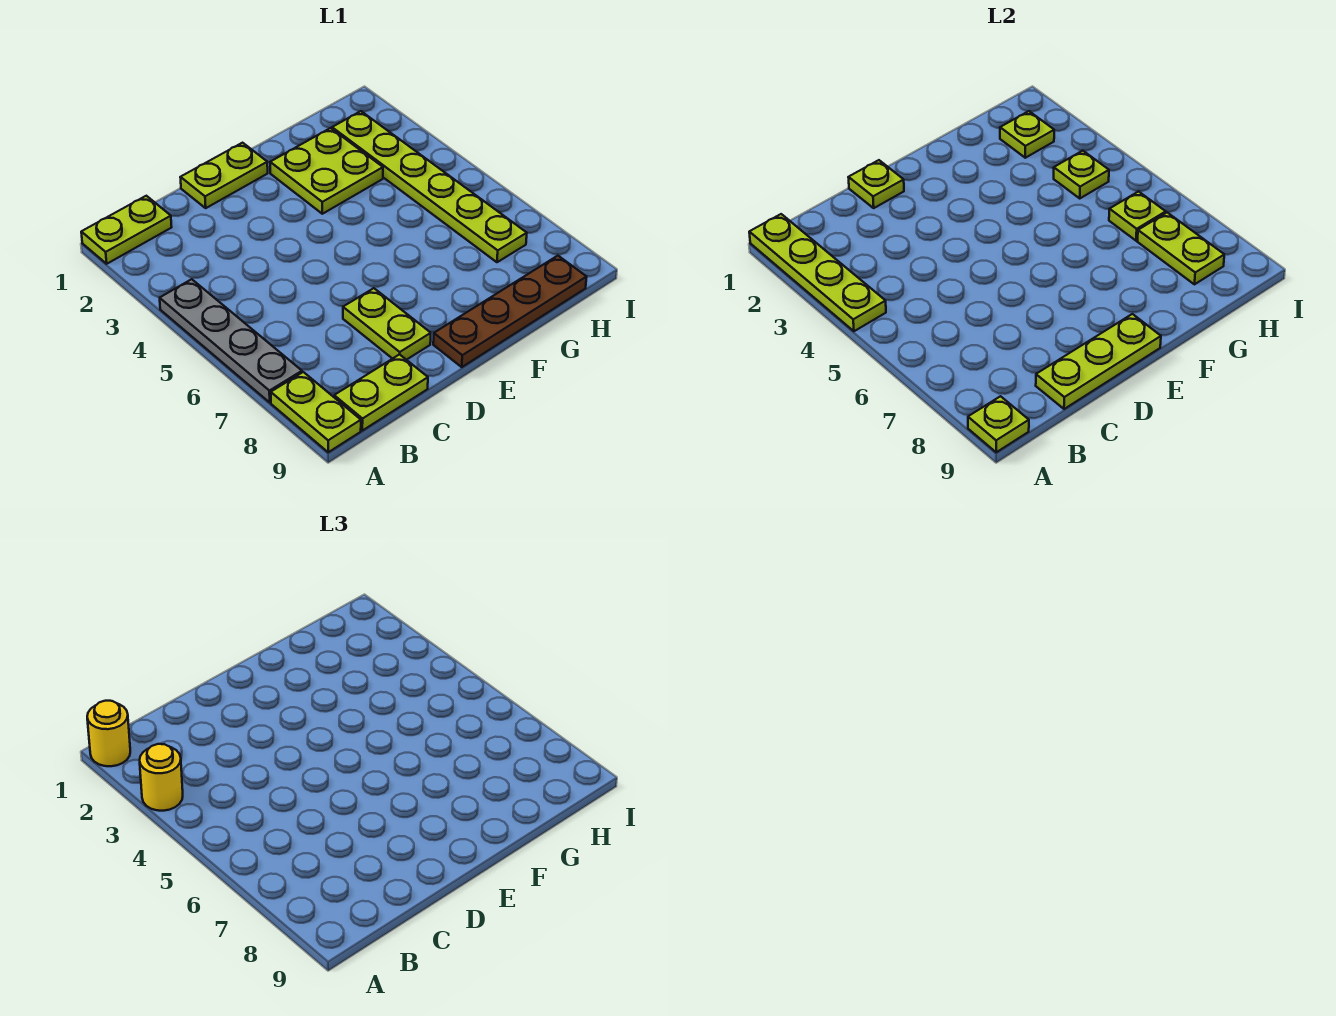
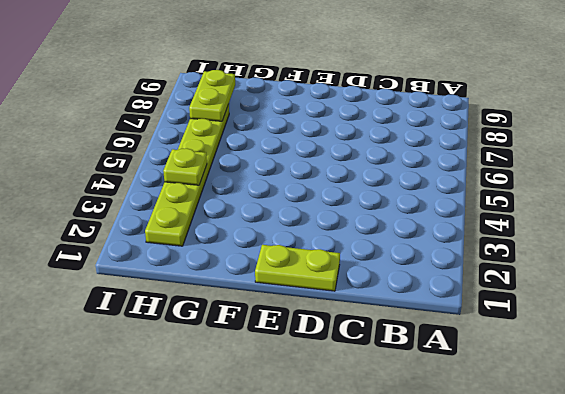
none -> lime 1x2 plate [81,196,172,264]
none -> grey 1x4 plate [160,279,302,402]
none -> lime 1x2 plate [271,372,361,452]

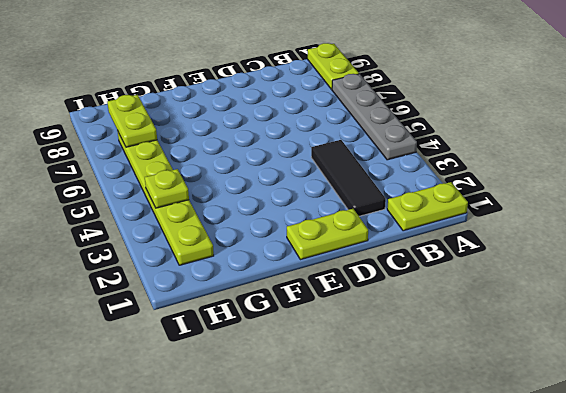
black 1x3 tile [311,140,386,216] -> none
none -> lime 1x2 plate [334,354,428,431]
none -> lime 1x2 plate [343,288,431,360]
none -> brown 1x4 plate [433,256,587,367]

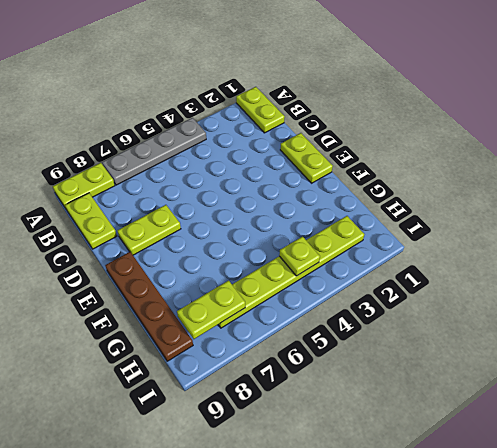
none -> lime 2x2 plate [270,128,383,214]
none -> lime 1x4 plate [749,214,886,331]
none -> lime 1x1 plate [968,396,1029,452]

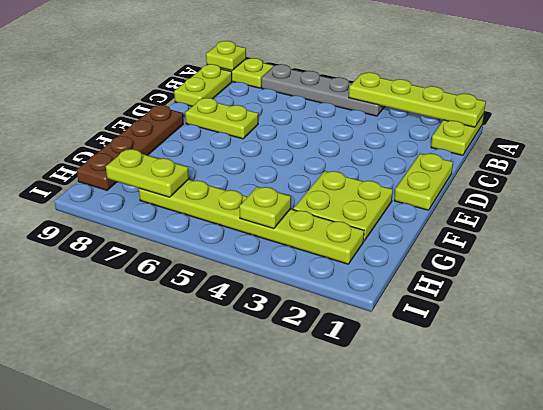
none -> lime 1x3 plate [1036,314,1161,409]
none -> lime 1x1 plate [848,160,904,208]
none -> lime 1x1 plate [1000,111,1054,158]

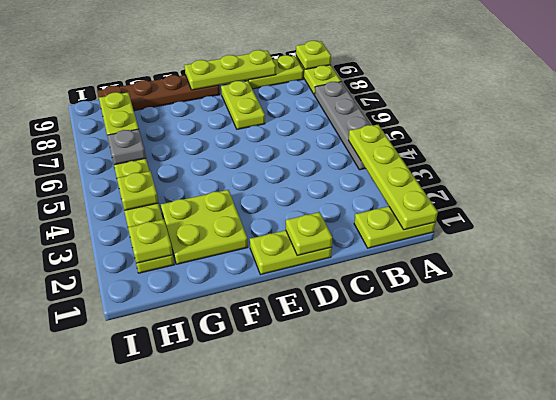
grey 1x1 plate [107,129,146,165] -> lime 1x1 plate [1109,192,1166,241]
none -> yellow 1x1 round brick [87,701,130,766]
none -> yellow 1x1 round brick [140,744,183,811]

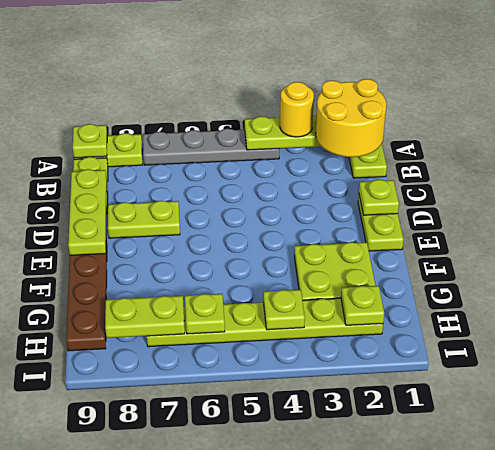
yellow 2x2 round brick [316,79,386,157] -> yellow 1x1 round brick [87,701,130,766]

